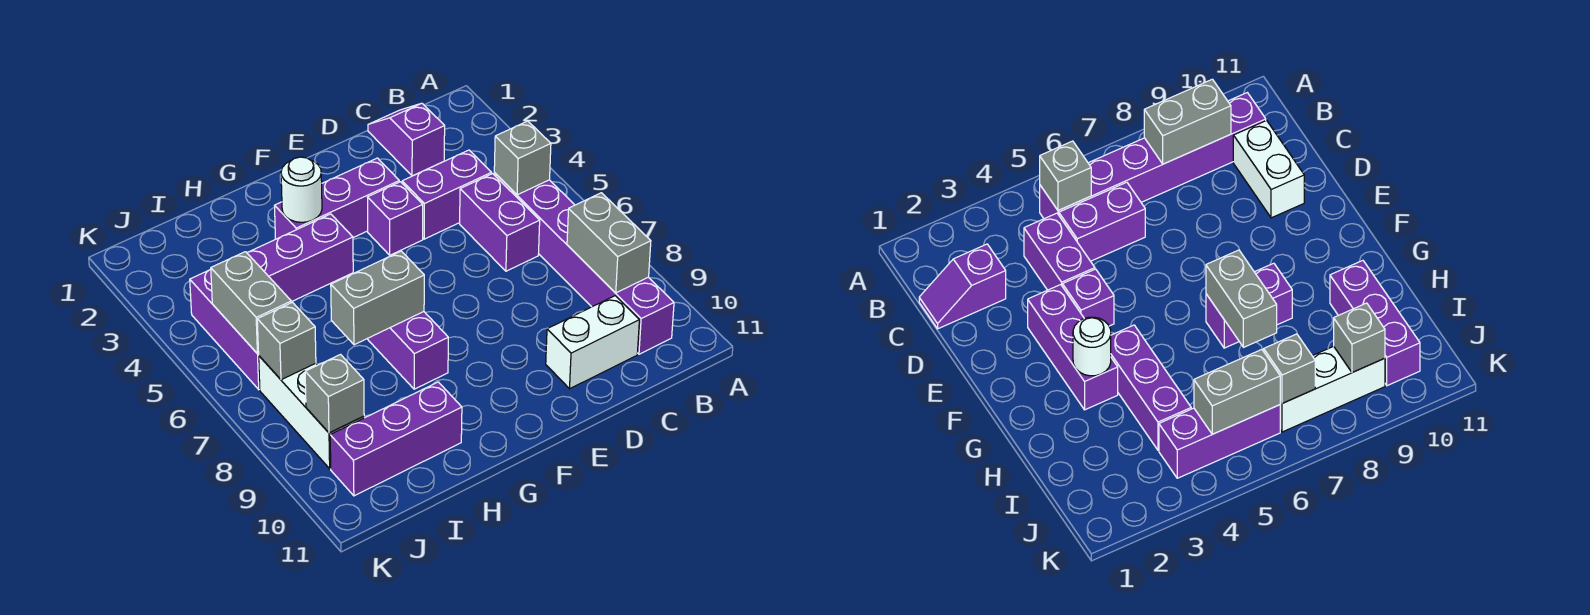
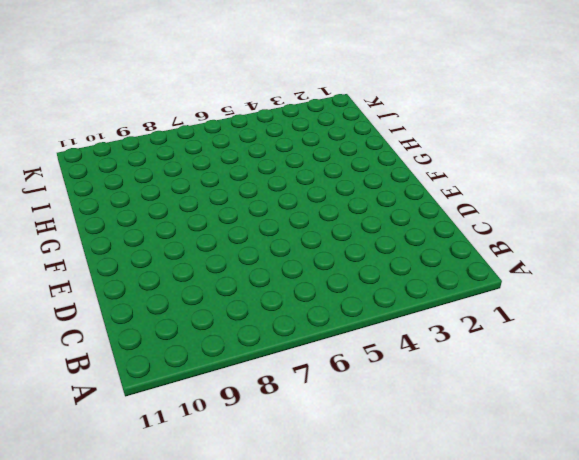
none -> purple 1x6 brick [494,173,674,354]
none -> purple 1x2 slope [368,103,445,176]
none -> purple 1x2 brick [402,150,492,239]

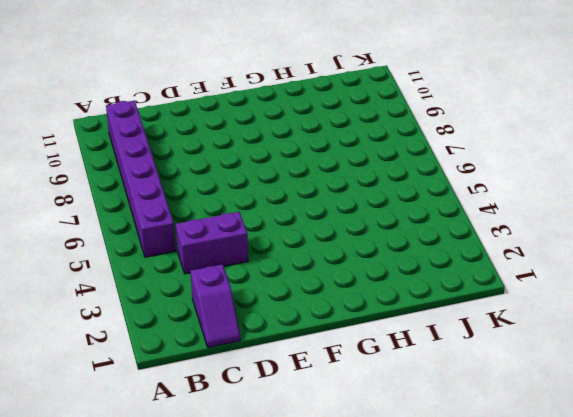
none -> purple 1x2 brick [460,174,540,271]
none -> white 1x2 brick [546,296,639,389]
none -> purple 1x3 brick [275,158,399,239]

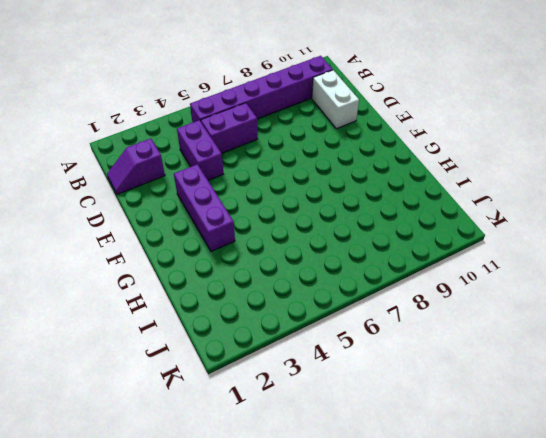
none -> purple 1x1 brick [367,182,423,255]
none -> purple 1x3 brick [247,214,353,302]
none -> purple 1x2 brick [368,312,448,389]

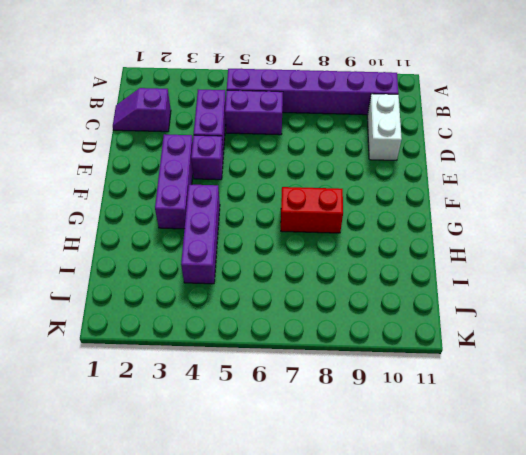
red 1x2 brick [281,187,343,233] -> purple 1x2 brick [368,312,448,389]
none -> purple 1x3 brick [330,382,462,496]
none -> purple 1x3 brick [190,269,260,390]
none -> white 1x3 brick [259,356,364,469]

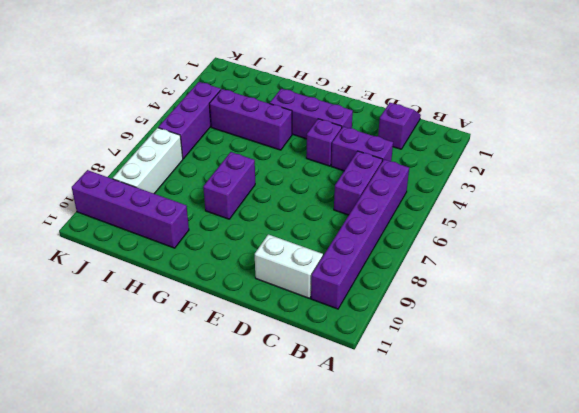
purple 1x4 brick [72,170,189,248] -> purple 1x3 brick [330,382,462,496]
none -> grey 1x1 brick [494,121,551,195]
none -> grey 1x2 brick [567,193,651,293]
none -> white 1x1 round brick [281,157,322,222]

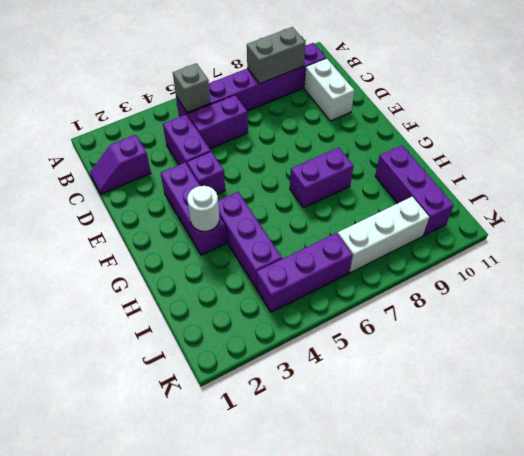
none -> grey 1x2 brick [331,251,424,345]
none -> grey 1x2 brick [211,252,291,354]
none -> grey 1x1 brick [257,302,316,380]

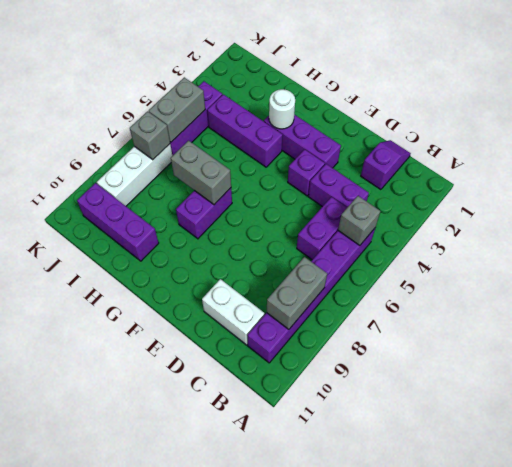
none -> grey 1x1 brick [305,355,364,433]

